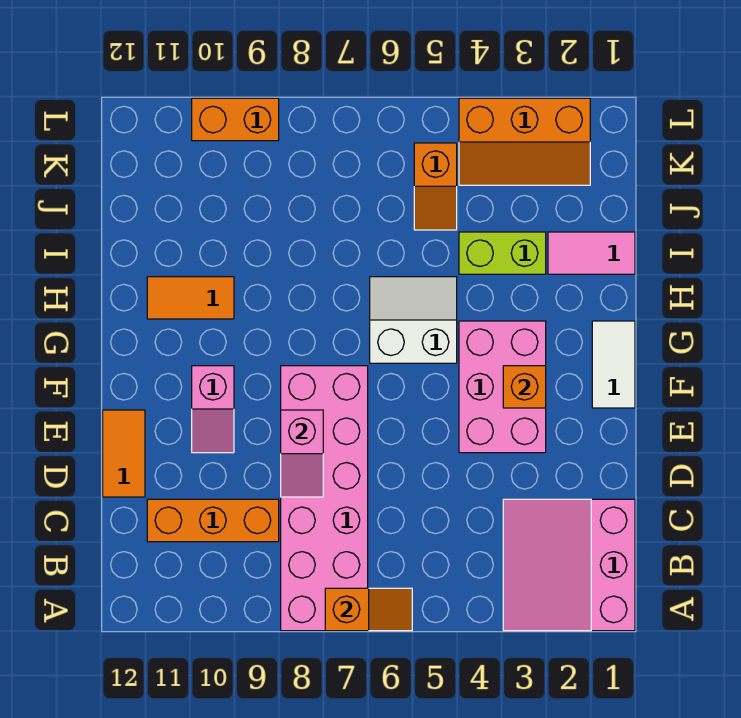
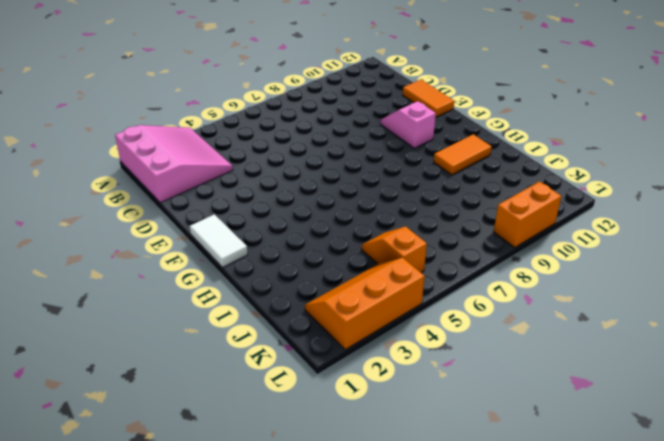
none -> pink 2x6 brick [281,366,368,631]
none -> orange 1x3 brick [147,499,279,542]
none -> pink 2x3 brick [459,321,546,453]

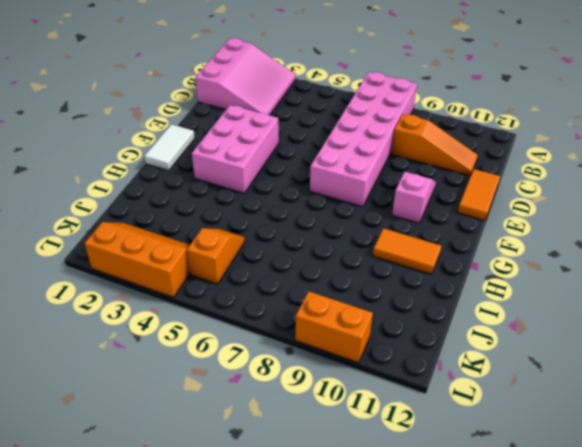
orange 1x3 slope [392,114,478,176] -> orange 1x3 brick [147,499,279,542]
none -> white 2x2 slope [370,277,457,363]
none -> pink 1x2 tile [548,232,635,274]
none -> lime 1x2 brick [459,232,546,274]

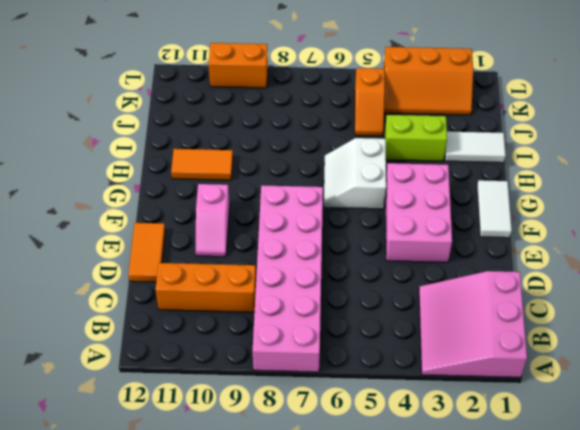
white 2x2 slope [324,138,386,209] -> white 2x2 slope turned to [370,277,457,363]
white 1x2 tile [445,131,506,163] -> pink 1x2 tile [548,232,635,274]
none -> orange 1x2 slope [325,588,412,631]
none -> pink 1x2 slope [281,410,323,497]
none -> orange 1x1 brick [503,366,546,408]

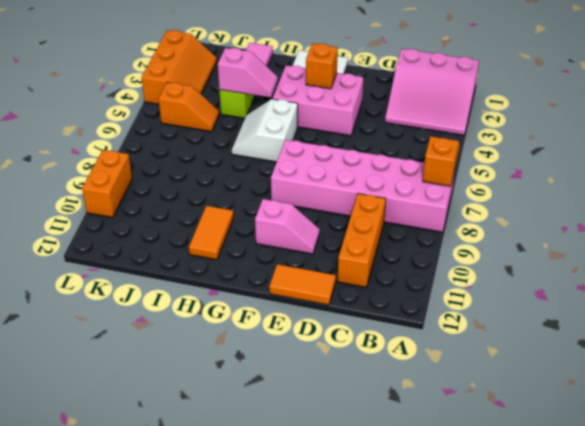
pink 1x2 slope [218,48,278,98] -> pink 1x2 slope moved to [281,410,323,497]

